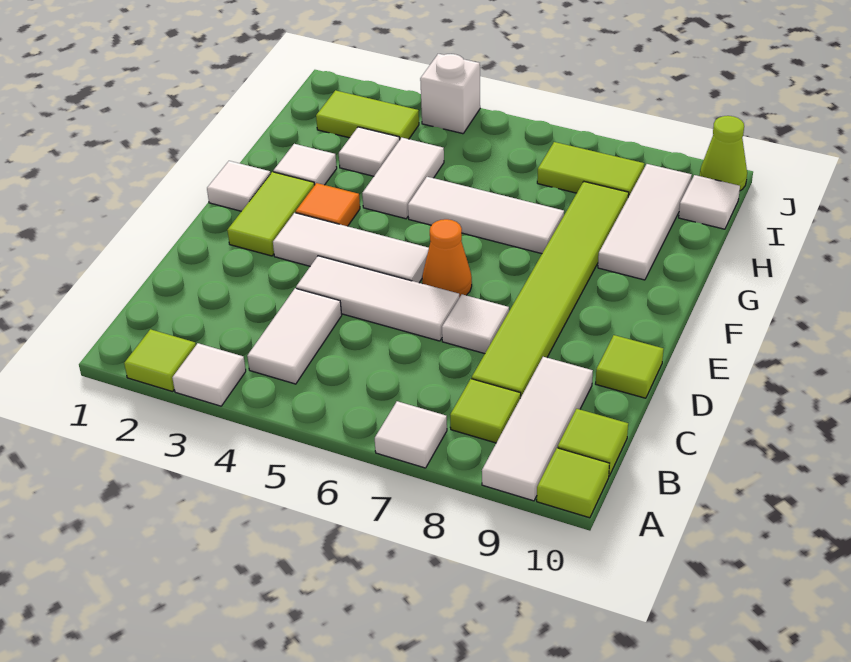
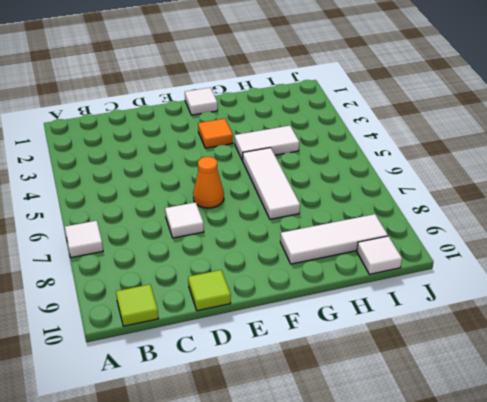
none -> lime 1x1 tile [124,329,196,392]
none -> white 1x1 tile [172,343,246,406]
none -> white 1x3 tile [482,357,593,501]

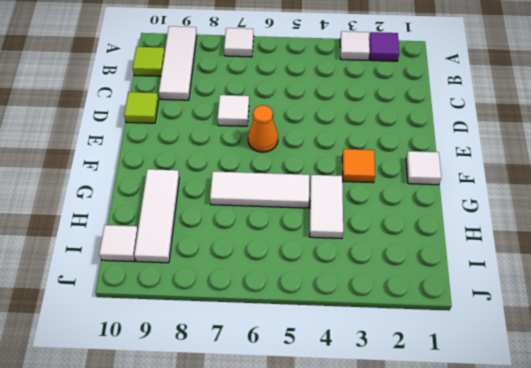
purple 1x1 tile [369,32,399,61] -> lime 1x1 tile [124,329,196,392]
none -> lime 1x1 tile [537,448,609,518]
none -> white 1x2 tile [247,288,342,384]
none -> lime 1x1 tile [450,379,521,443]

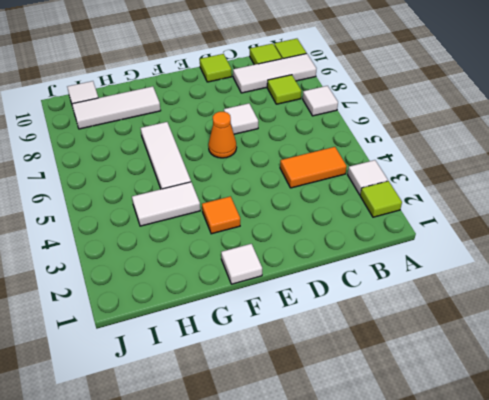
orange 1x2 tile [280,147,347,188] -> white 1x2 tile [247,288,342,384]
none -> lime 1x6 tile [472,182,629,398]
none -> white 1x3 tile [296,256,459,341]
none -> lime 1x2 tile [227,172,314,256]

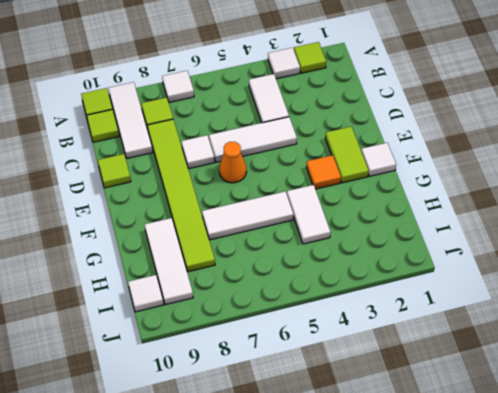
none -> white 1x3 tile [273,213,429,283]
none -> white 1x1 tile [273,144,337,185]
none -> white 1x1 tile [339,127,400,176]

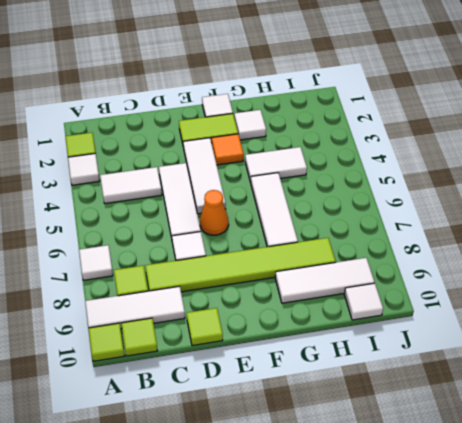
none -> white 1x1 tile [339,127,400,176]
none -> lime 1x2 tile [316,90,419,139]
none -> lime 1x2 tile [537,142,644,197]

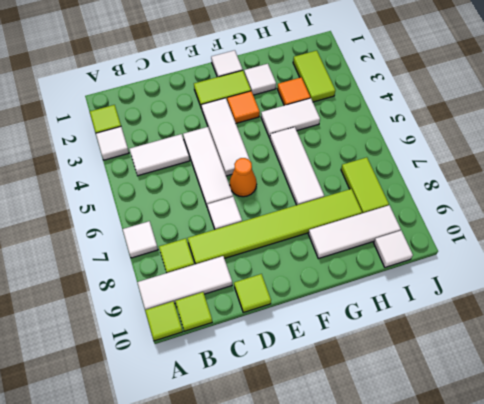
orange 1x1 tile [277,77,310,105] -> white 1x1 tile [339,127,400,176]
none -> white 1x1 brick [420,54,480,134]
none -> lime 1x1 cone [700,116,747,191]

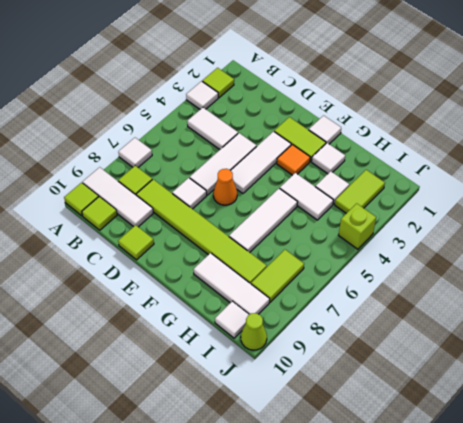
lime 1x1 brick [339,203,376,249] -> white 1x1 brick [420,54,480,134]

